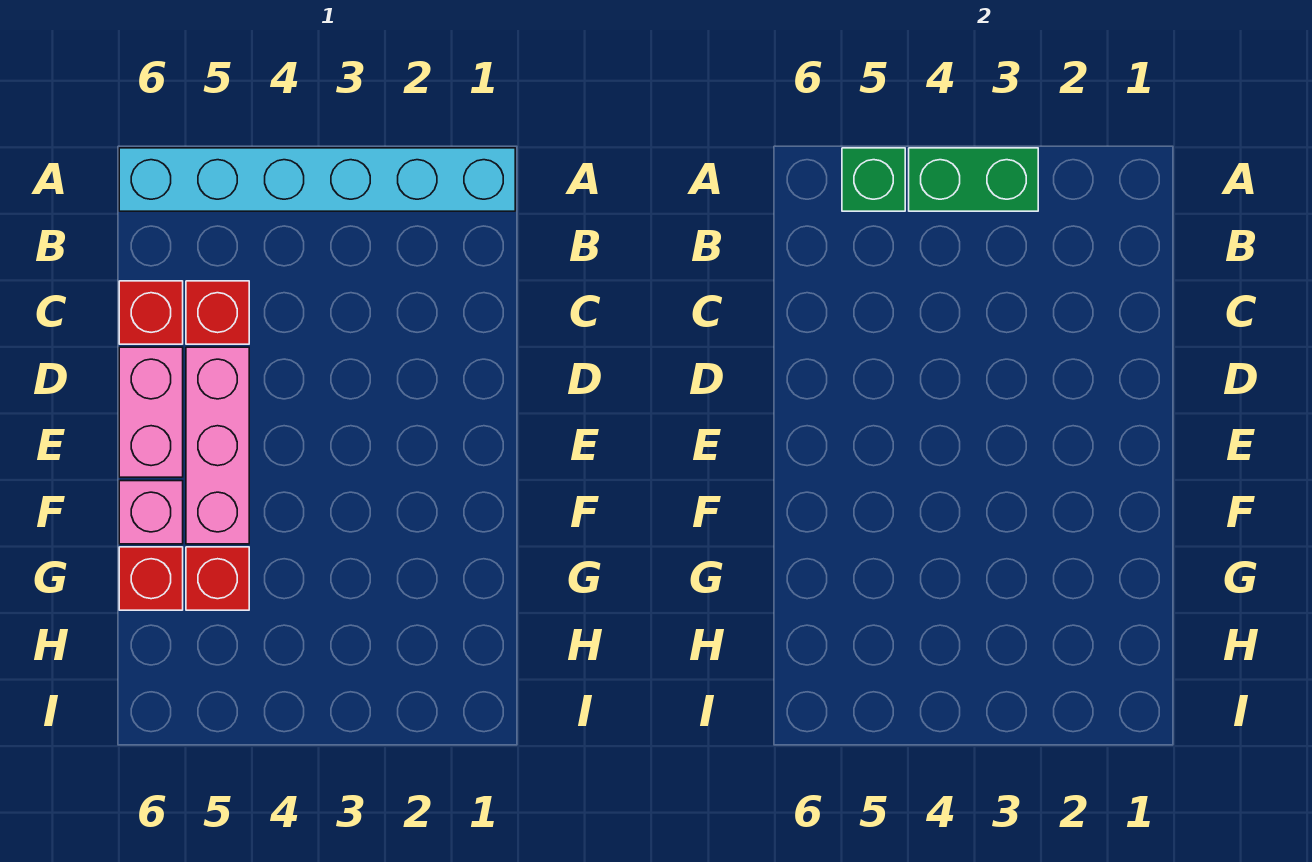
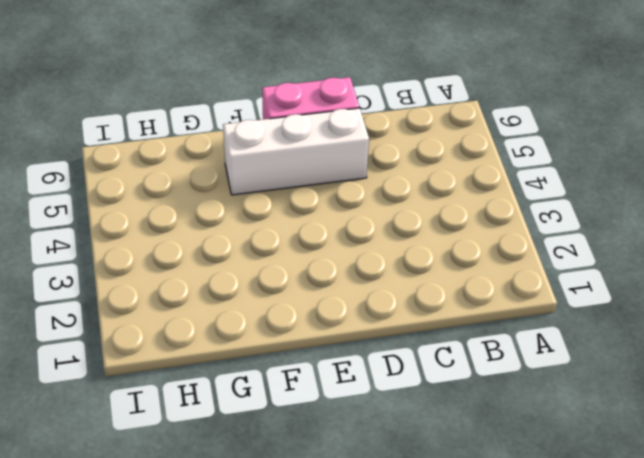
white 1x3 brick [223,108,369,195] -> pink 1x3 brick [186,347,249,544]
none -> cyan 1x6 brick [119,148,515,211]
none -> red 1x1 brick [186,281,249,344]

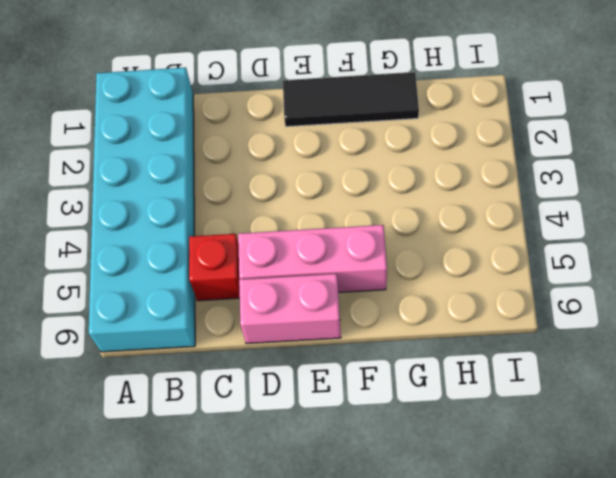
cyan 2x6 brick [89,67,195,352] -> cyan 1x6 brick [119,148,515,211]
black 1x3 tile [283,72,419,127] -> none
none -> red 1x1 brick [119,281,183,344]
none -> pink 1x1 brick [119,481,183,544]

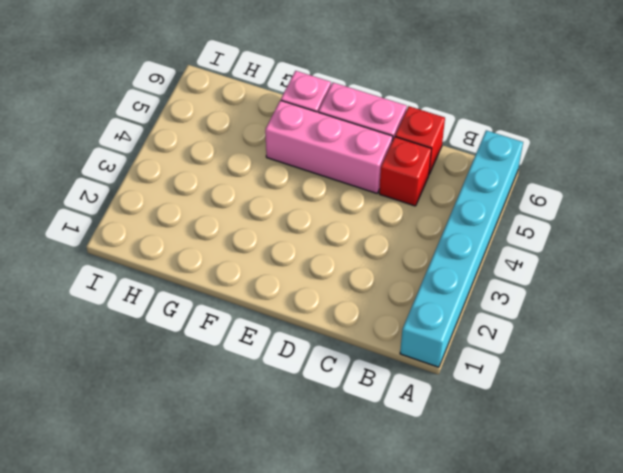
none -> red 1x1 brick [186,547,249,610]
none -> red 1x1 brick [119,547,183,610]

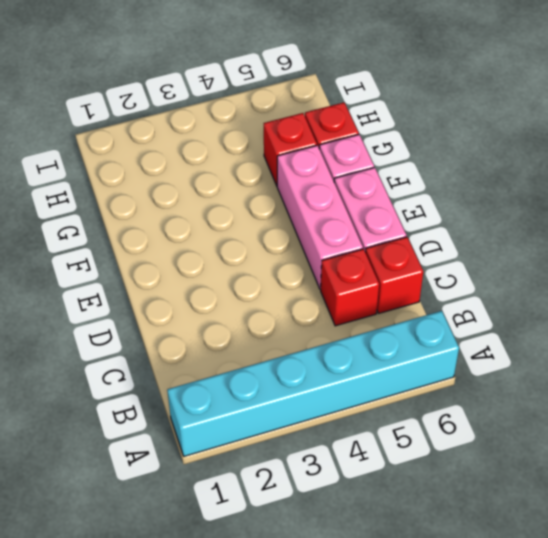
none -> green 1x2 brick [909,148,1038,211]
none -> green 1x1 brick [842,148,905,211]

